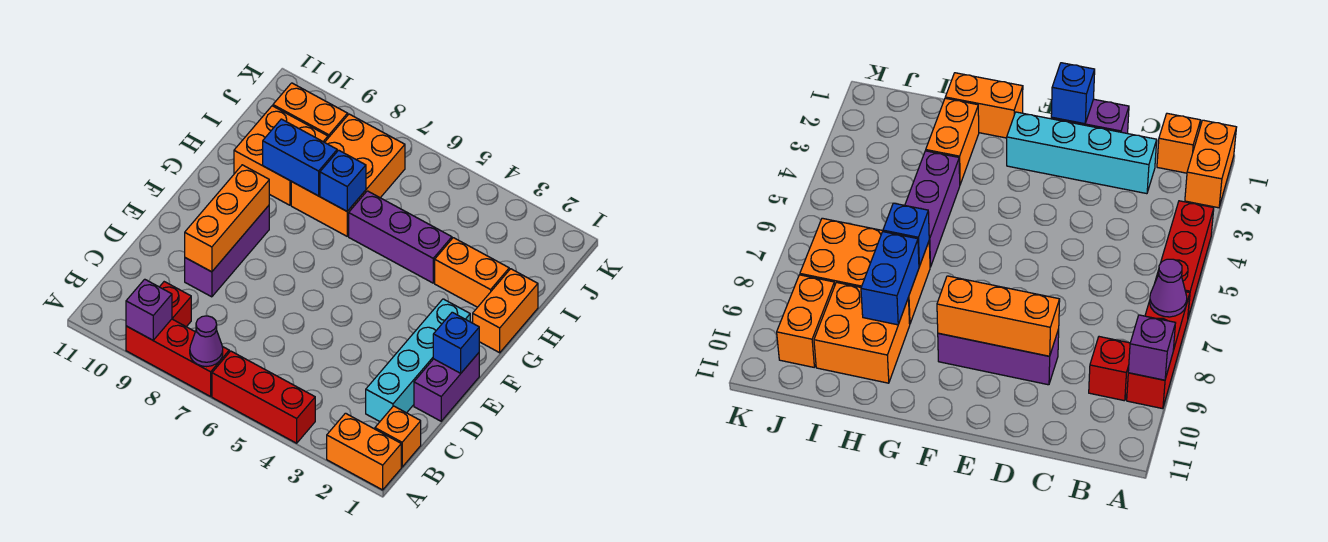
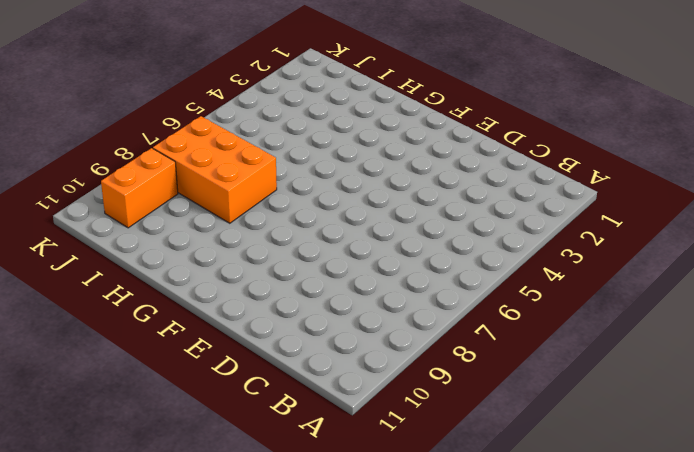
none -> orange 1x2 brick [327,413,401,490]
none -> red 1x3 brick [212,351,315,443]
none -> red 1x3 brick [126,319,229,396]

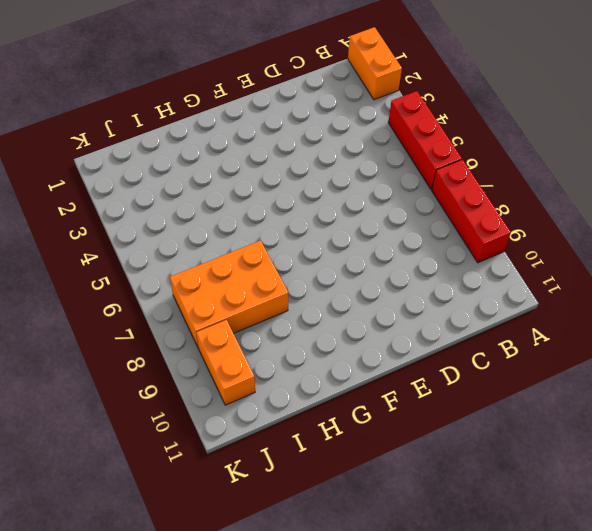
none -> orange 1x1 brick [375,406,421,467]
none -> red 1x1 brick [160,282,191,327]
none -> cyan 1x4 brick [366,299,470,421]

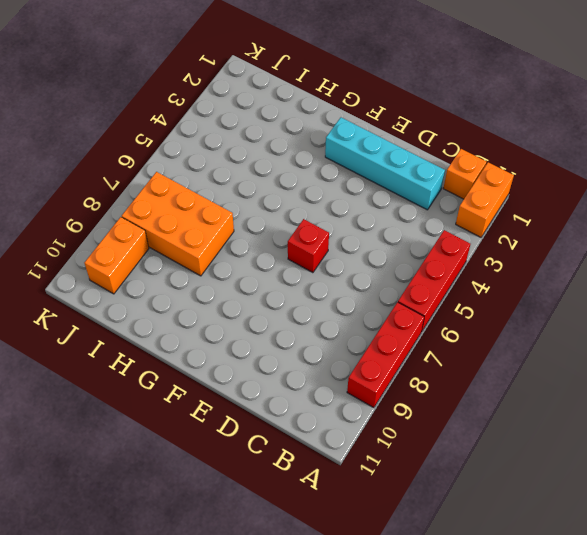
red 1x1 brick [288,219,329,273] -> red 1x1 brick moved to [160,282,191,327]
none -> purple 1x2 brick [414,353,479,421]
none -> purple 1x3 brick [185,206,269,297]
none -> orange 1x2 brick [473,269,538,353]

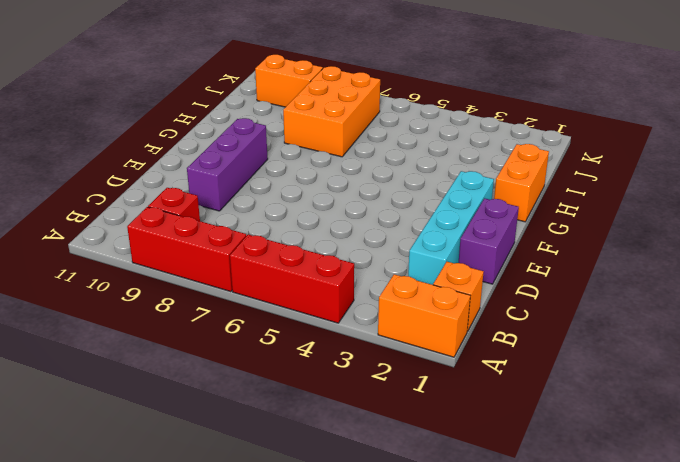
none -> orange 1x2 brick [435,238,509,307]
none -> purple 1x3 brick [349,191,452,283]
none -> orange 2x2 brick [234,106,328,205]

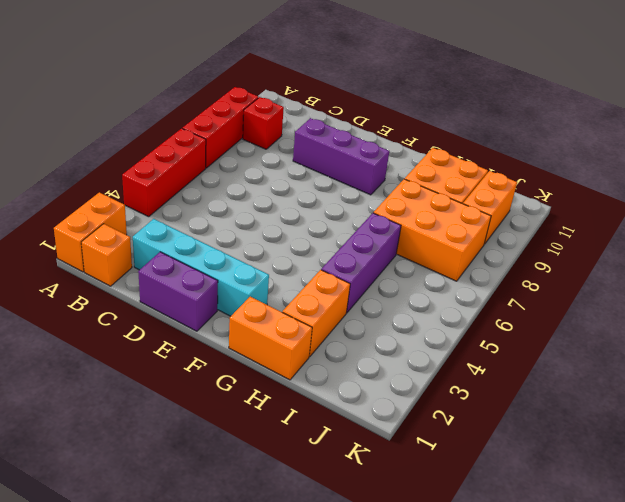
none -> purple 1x1 cone [190,316,223,367]
none -> purple 1x1 brick [126,279,172,340]
none -> orange 1x3 brick [185,165,269,272]

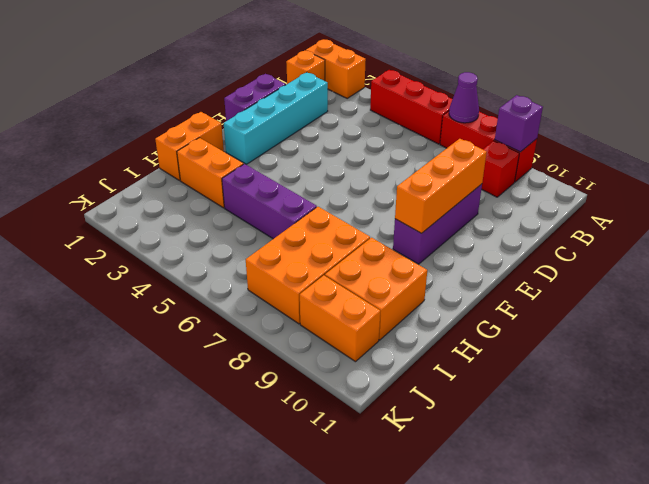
none -> blue 1x1 brick [433,312,479,373]
none -> blue 1x1 brick [320,150,366,211]
none -> blue 1x2 brick [263,119,337,196]

